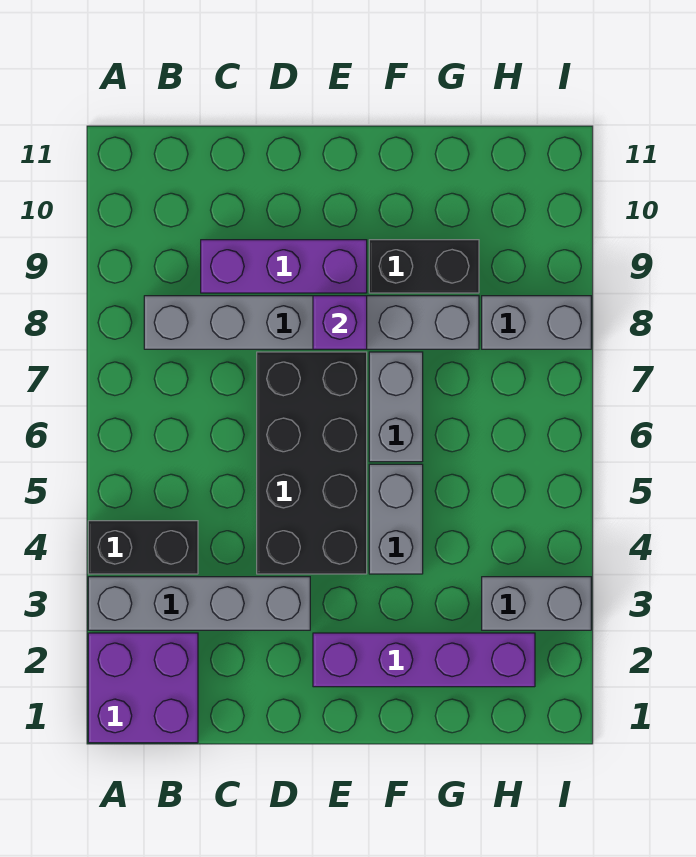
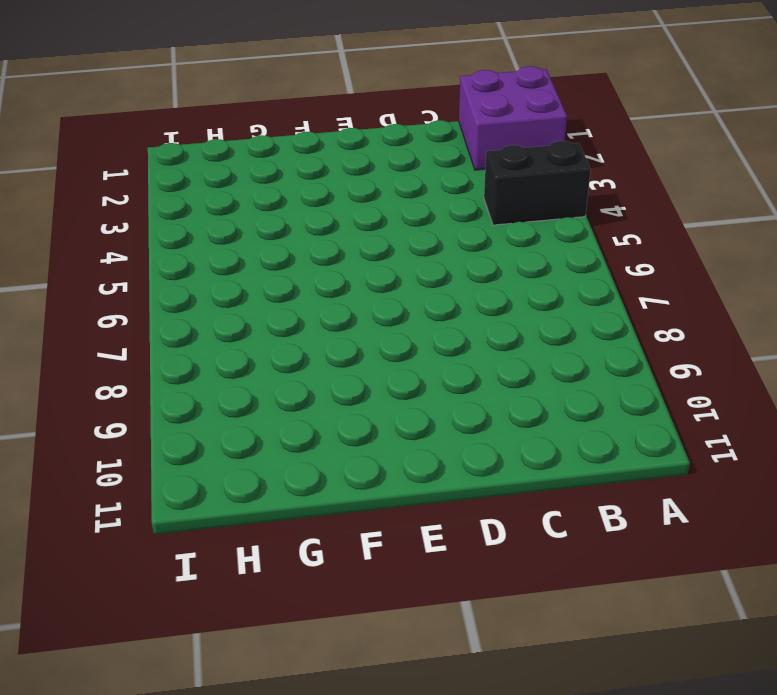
none -> grey 1x4 brick [88,577,310,630]
none -> grey 1x6 brick [144,296,479,349]
none -> purple 1x3 brick [201,240,367,293]

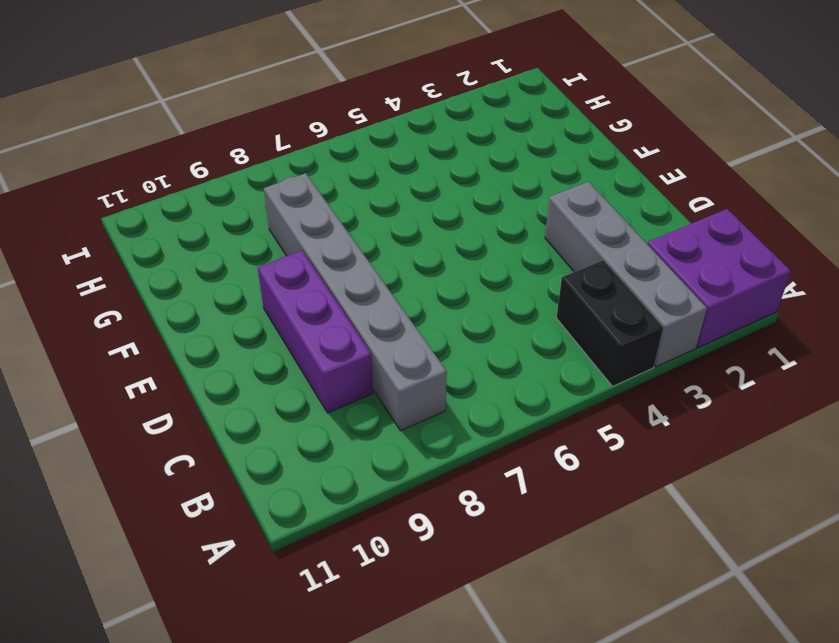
none -> black 2x4 brick [257,352,367,574]
none -> purple 1x4 brick [313,633,535,687]
none -> grey 1x2 brick [369,464,423,574]

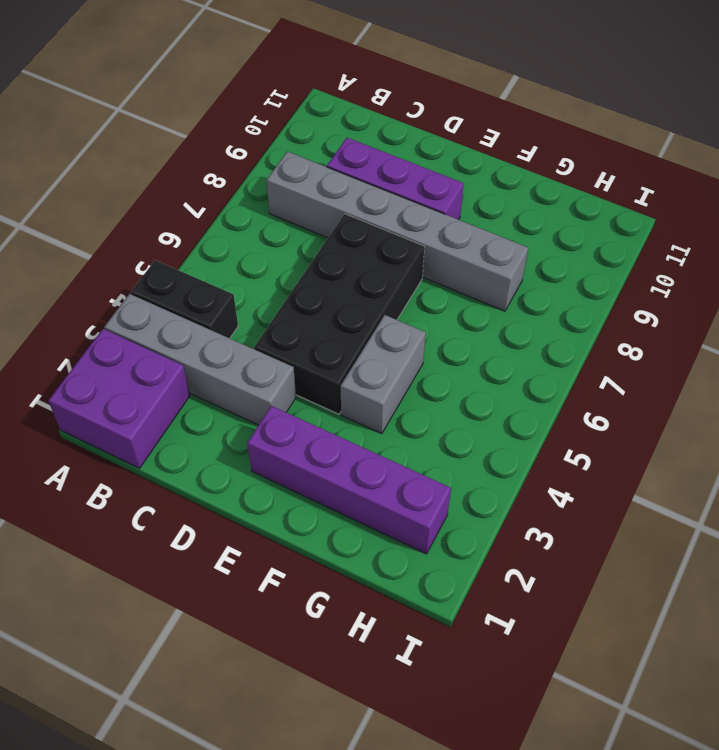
none -> grey 1x2 brick [369,352,423,462]
none -> black 1x2 brick [369,240,479,293]
none -> grey 1x2 brick [482,577,591,630]

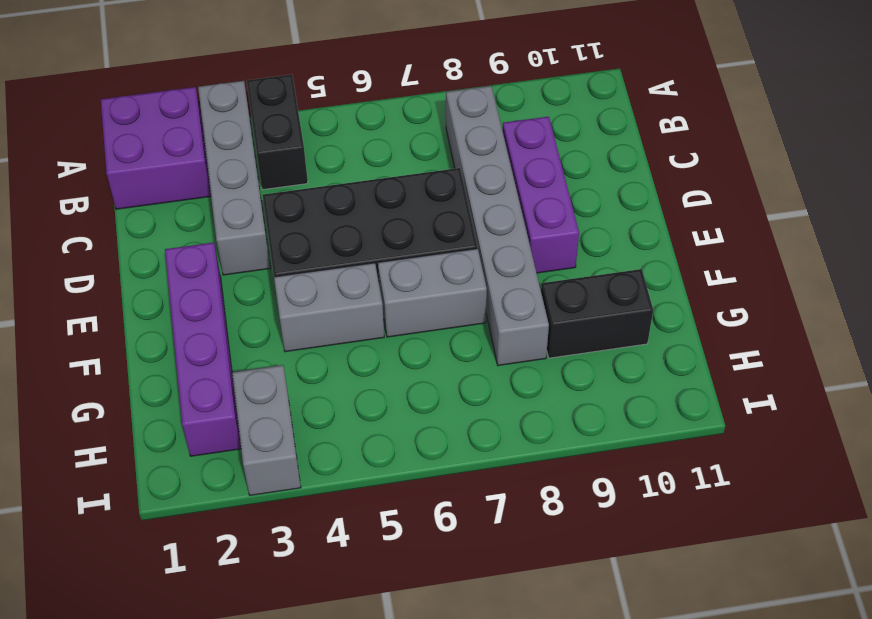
black 1x2 brick [541,269,653,358] -> black 1x2 brick turned to [369,240,479,293]
none -> grey 1x2 brick [482,296,591,349]
none -> purple 1x1 brick [313,296,367,349]

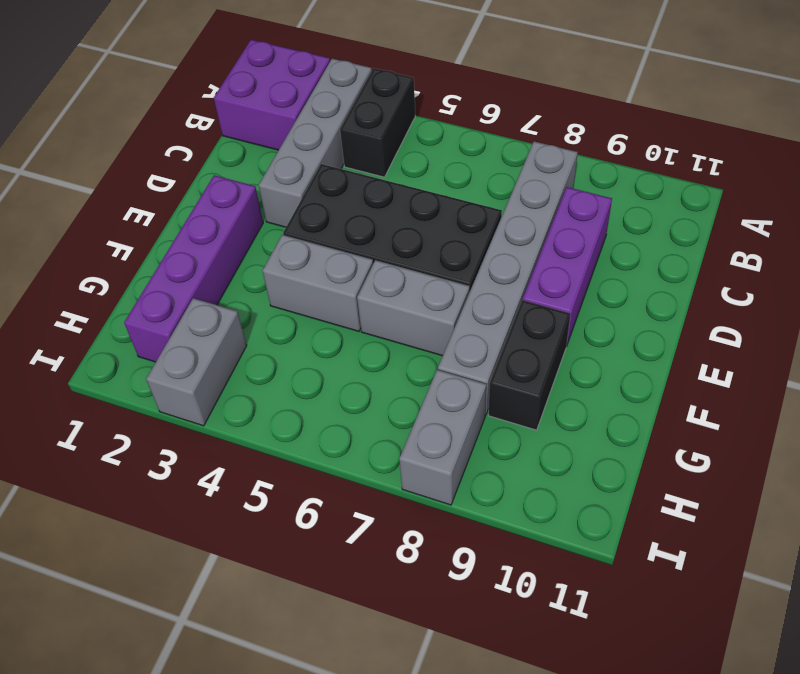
none -> purple 1x1 brick [313,296,367,349]

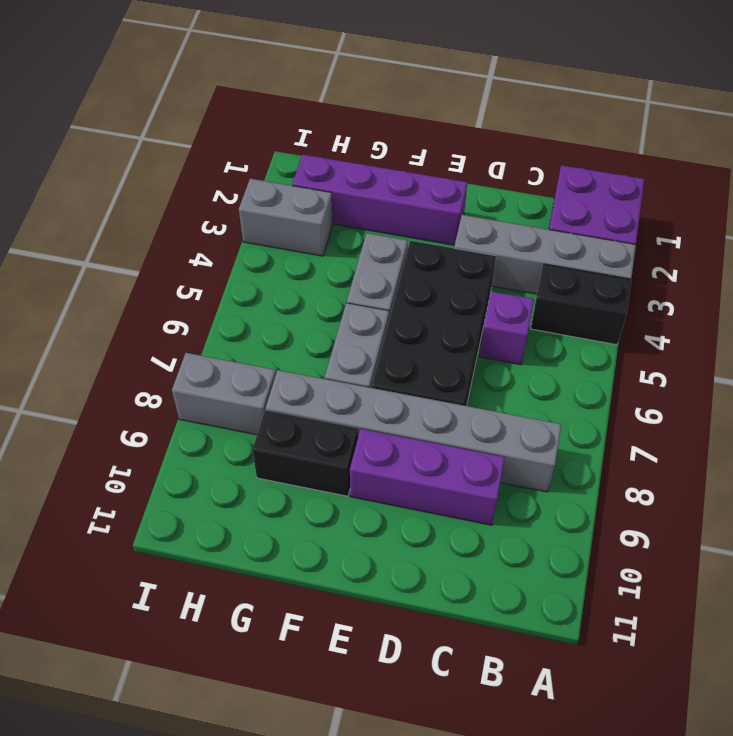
purple 1x1 brick [479,291,534,365] -> purple 1x1 brick moved to [313,296,367,349]

